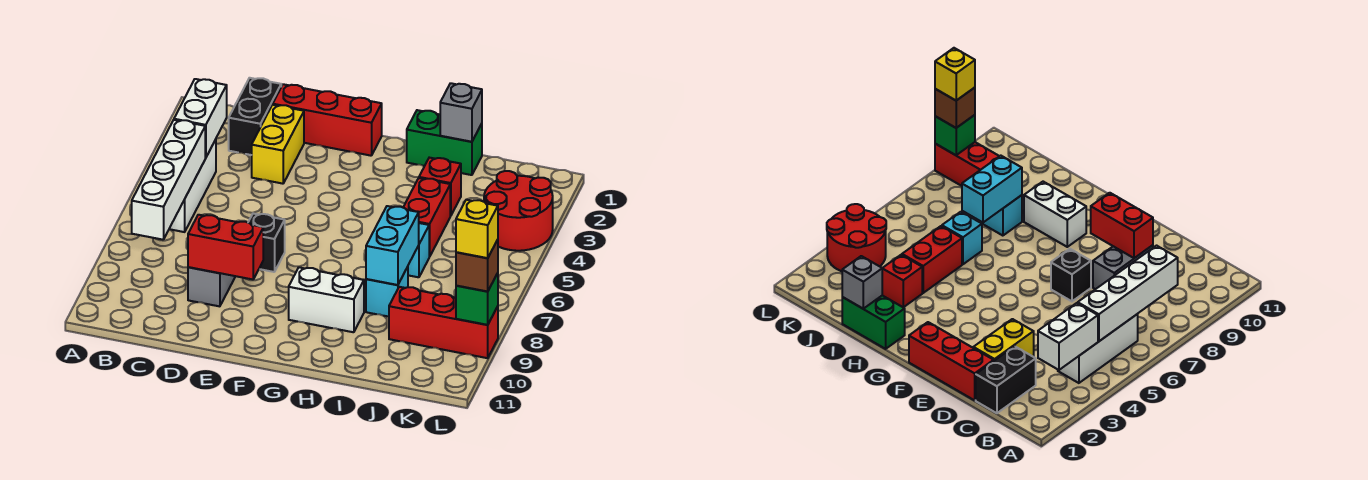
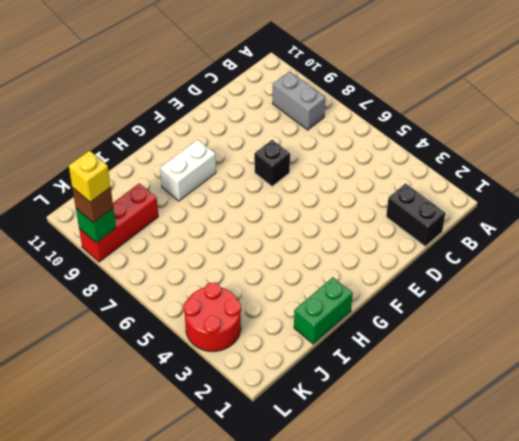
grey 1x2 brick [272,71,325,130] -> grey 1x2 brick moved to [188,267,235,306]
none -> white 1x3 brick [169,139,216,232]
none -> red 1x3 brick [273,84,382,156]
none -> yellow 1x2 brick [252,105,304,184]

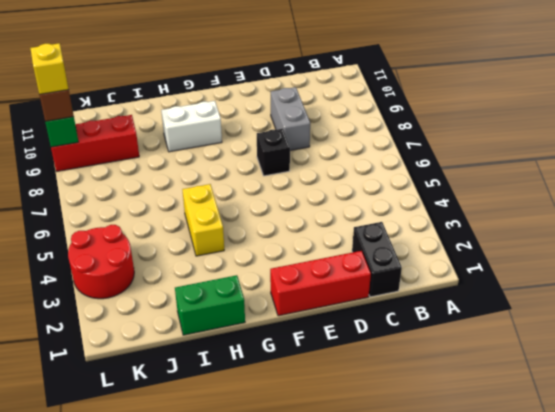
yellow 1x2 brick [182,184,224,256] -> yellow 1x2 brick moved to [252,105,304,184]
none -> white 1x3 brick [169,139,216,232]
none -> red 1x1 brick [419,158,461,216]
none -> red 1x2 brick [403,178,450,257]

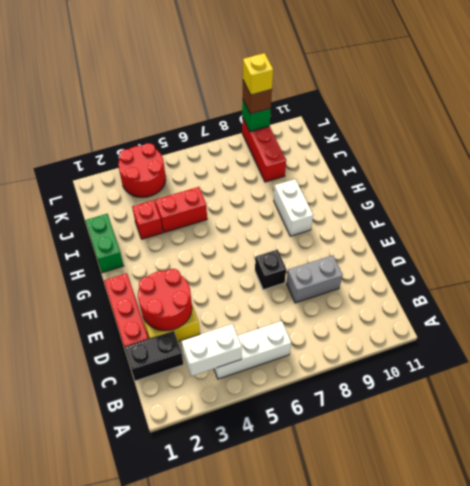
red 2x2 round brick [138,269,192,331] -> none
none -> cyan 1x1 brick [408,223,429,277]
none -> cyan 1x1 brick [366,267,408,317]
none -> white 1x4 brick [132,120,205,240]

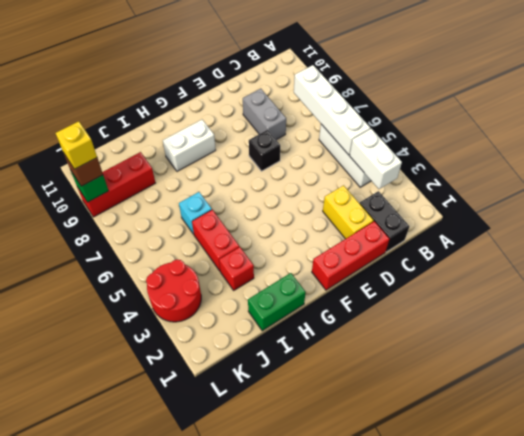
none -> cyan 1x1 brick [366,267,408,317]
none -> red 1x2 brick [188,215,263,279]
none -> grey 1x1 brick [440,83,482,142]

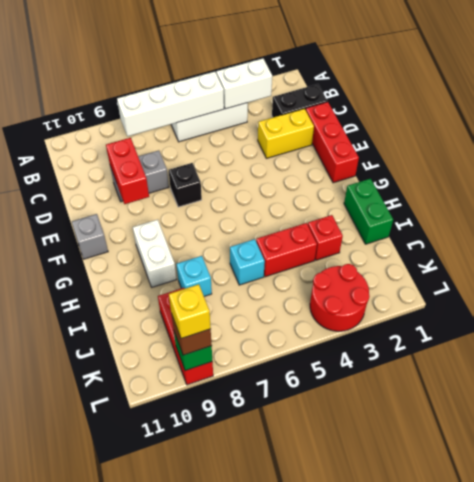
grey 1x1 brick [72,214,108,259] -> grey 1x1 brick moved to [440,83,482,142]
none -> cyan 1x2 brick [366,206,419,285]

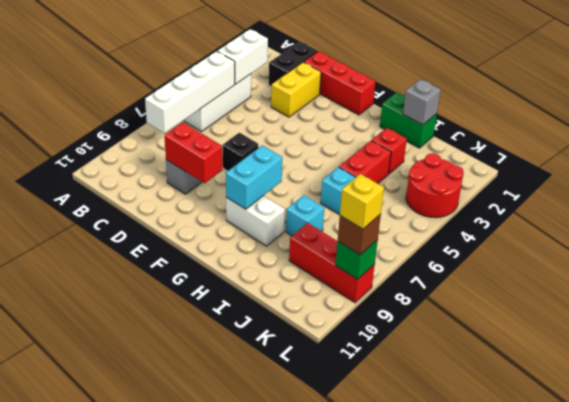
cyan 1x2 brick [226,145,282,209] -> cyan 1x2 brick moved to [366,206,419,285]

